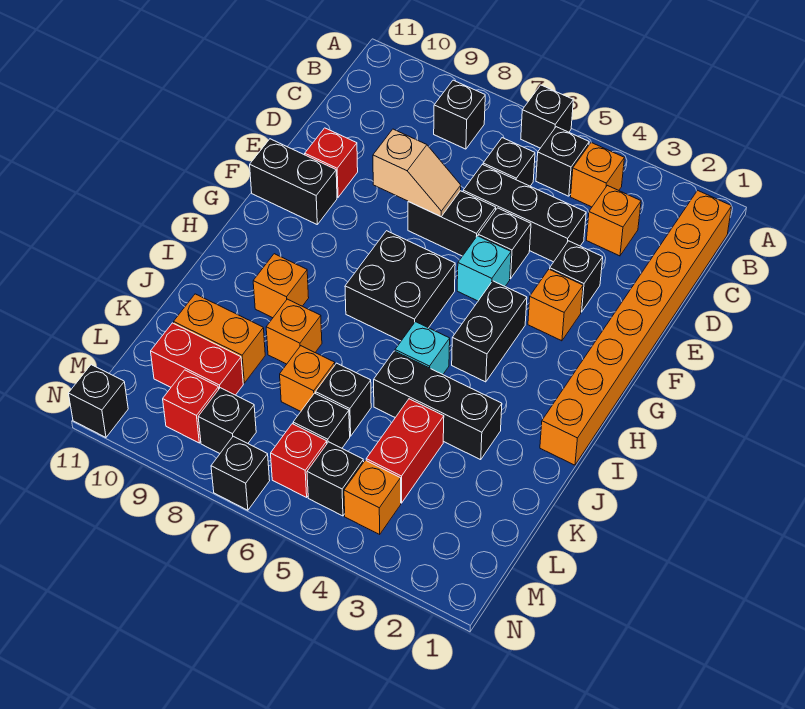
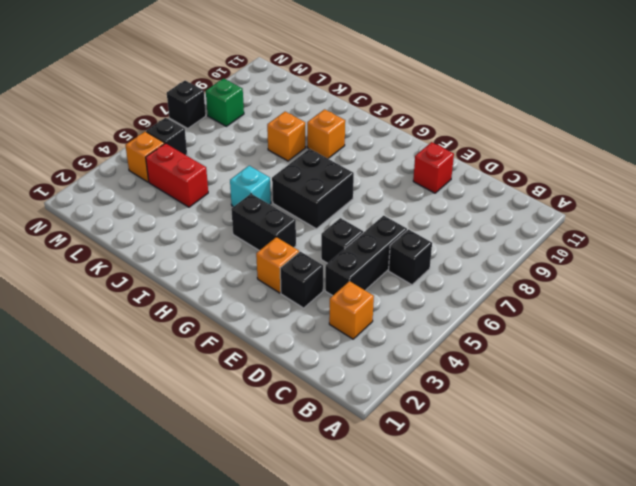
green 1x1 brick [206,78,244,126] -> black 1x1 brick [198,388,256,453]
none -> black 1x1 brick [521,85,573,148]
none -> orange 1x8 brick [540,190,732,465]
none -> orange 1x1 brick [571,142,624,207]
none -> black 1x1 brick [536,127,589,196]

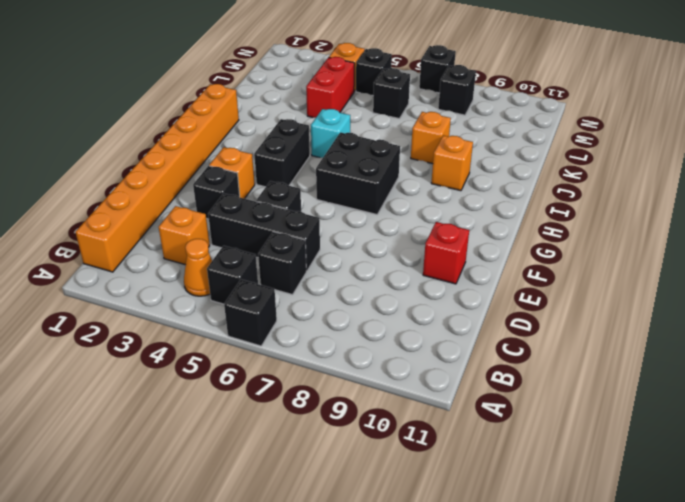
orange 1x1 cone [184,239,212,296] -> orange 1x1 brick [571,142,624,207]
none -> black 1x1 brick [434,80,485,149]
none -> black 1x2 brick [408,191,496,256]
none -> cyan 1x1 brick [457,236,511,301]
none -> black 1x2 brick [250,139,337,224]

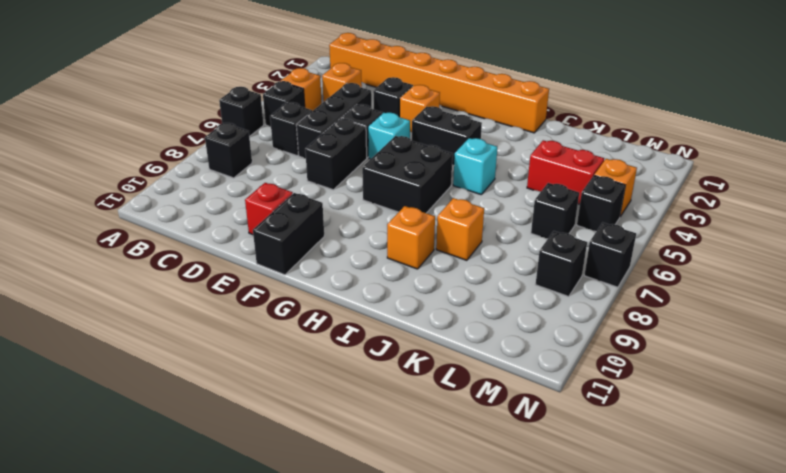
none -> black 1x3 brick [374,351,502,460]
none -> black 1x1 brick [316,363,371,436]
none -> orange 1x1 brick [280,346,335,411]
none -> orange 1x2 brick [174,294,265,383]

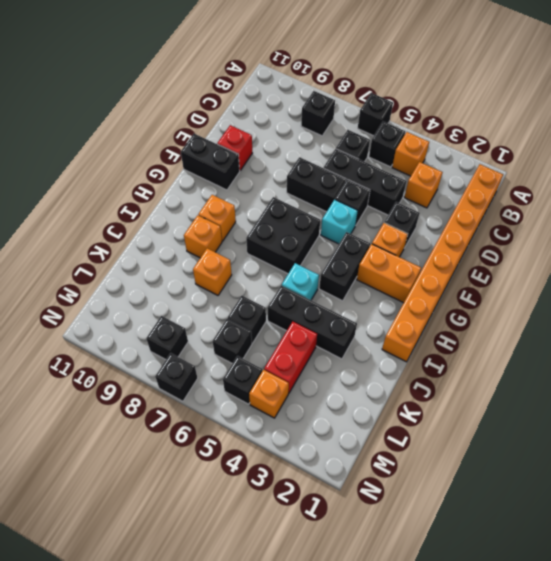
orange 1x2 brick [357,244,421,303] -> orange 1x2 brick moved to [174,294,265,383]
orange 1x1 brick [198,195,236,241] -> orange 1x1 brick moved to [280,346,335,411]
none -> red 1x2 brick [151,323,243,395]
none -> red 1x1 brick [271,424,327,497]
none -> red 1x1 brick [163,370,219,443]
none -> black 1x1 brick [68,365,128,437]

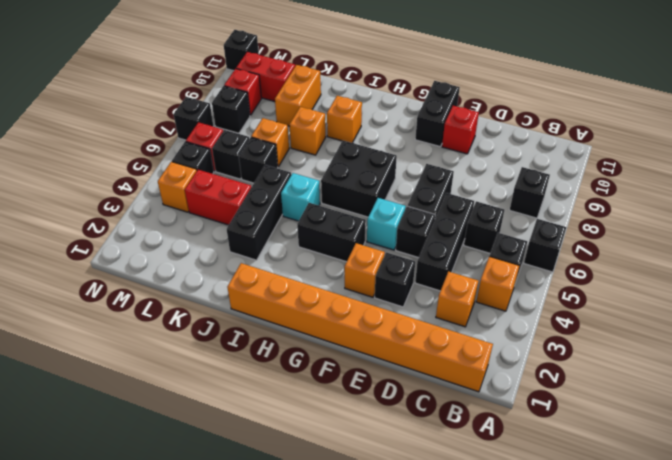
red 1x2 brick [236,52,295,101] -> red 1x2 brick turned to [151,323,243,395]
none -> tan 1x2 slope [373,129,461,217]

